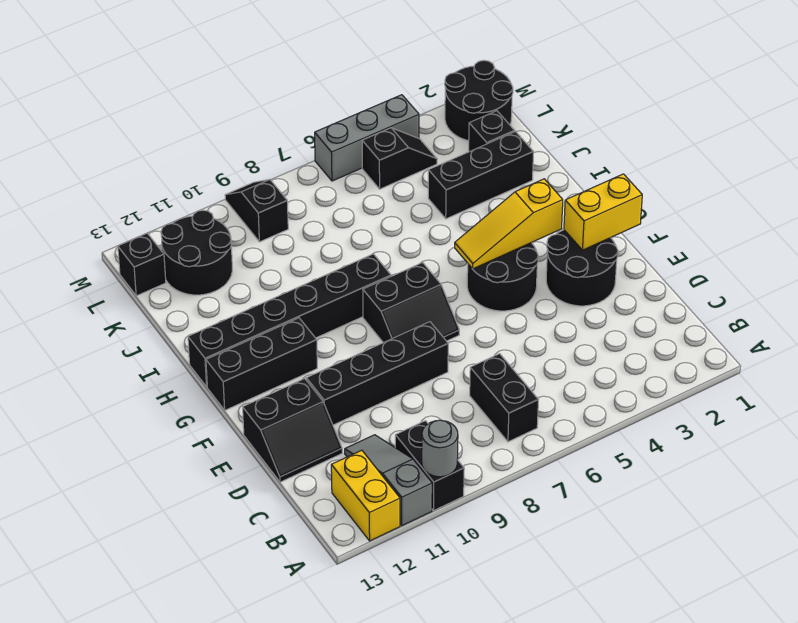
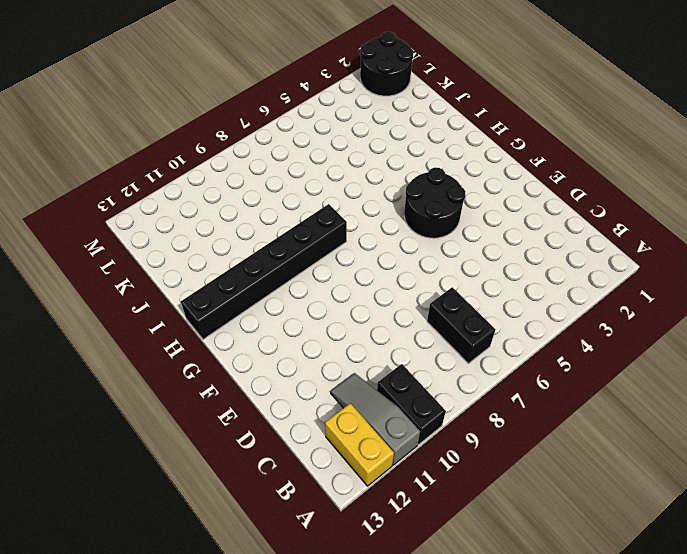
none -> black 2x2 slope [243,379,342,482]
none -> black 2x2 round brick [546,230,618,306]
none -> black 1x4 brick [306,322,448,425]

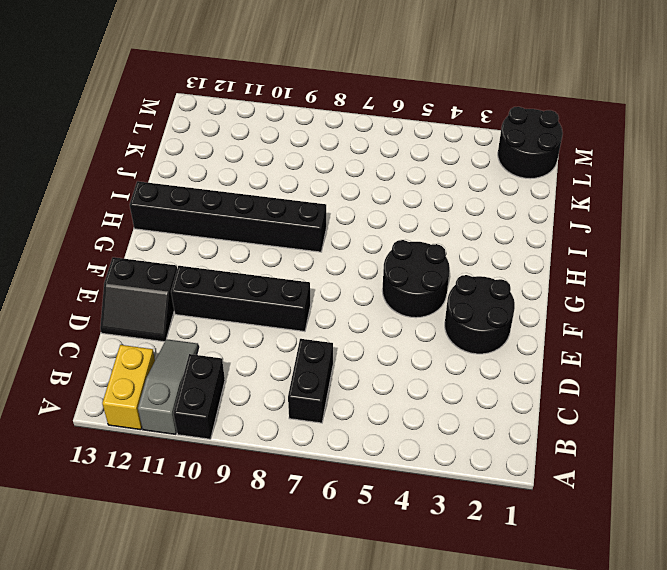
none -> black 2x2 slope [363,263,459,343]
none -> black 1x3 brick [206,318,317,410]
none -> black 1x3 brick [428,132,534,219]

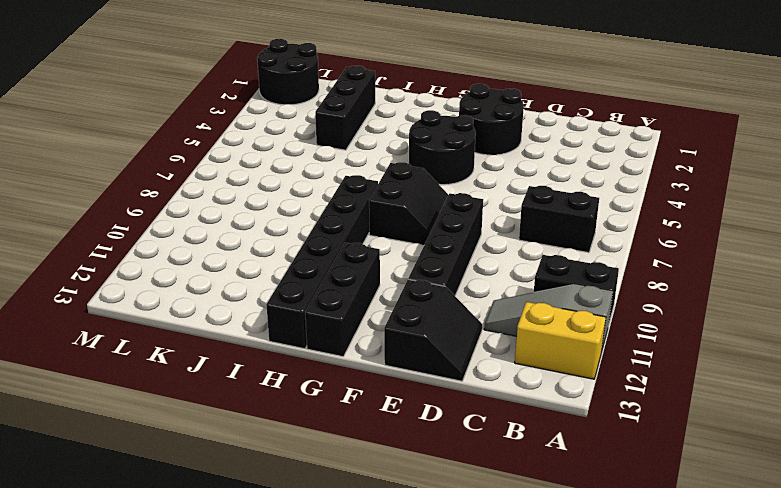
none -> black 1x1 brick [469,111,515,152]
none -> black 2x2 round brick [161,210,232,295]
none -> black 1x2 slope [362,128,437,189]

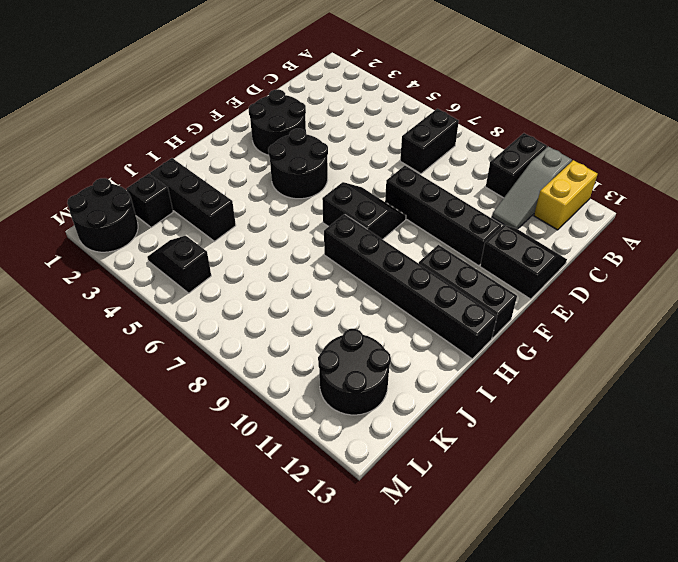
none -> black 1x2 slope [225,180,288,242]
none -> black 1x1 brick [118,233,166,296]
none -> grey 1x3 brick [315,95,419,181]

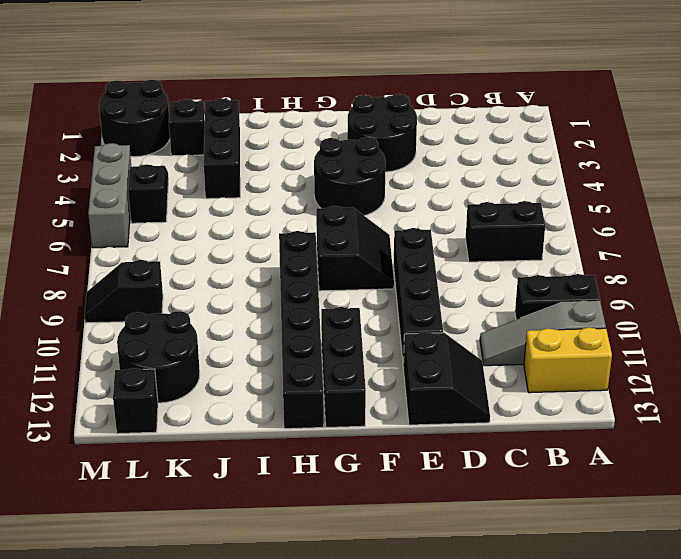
none -> grey 1x1 round brick [422,420,458,477]
none -> yellow 1x2 brick [564,174,642,250]
none -> yellow 1x3 slope [455,179,563,269]

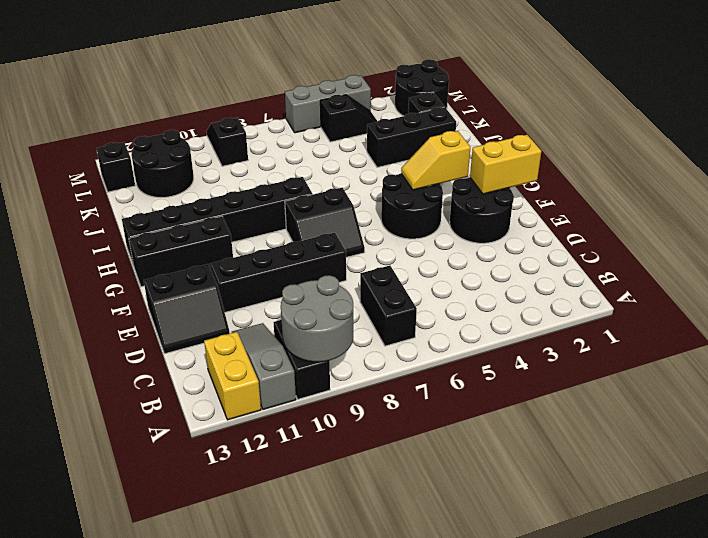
grey 2x2 round brick [281,275,353,362] -> grey 1x1 round brick [422,420,458,477]
yellow 1x2 slope [401,131,471,190] -> yellow 1x3 slope [455,179,563,269]

